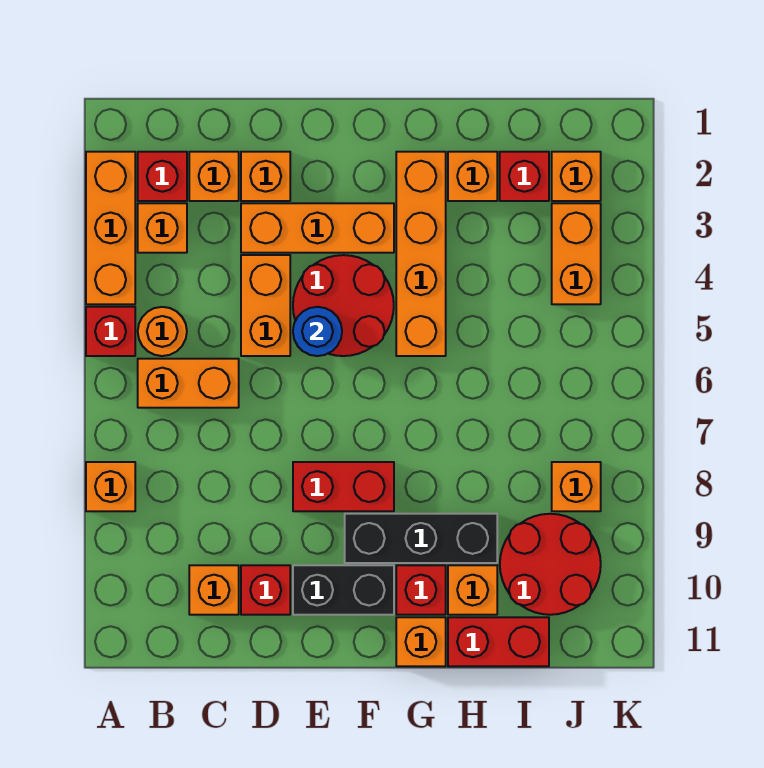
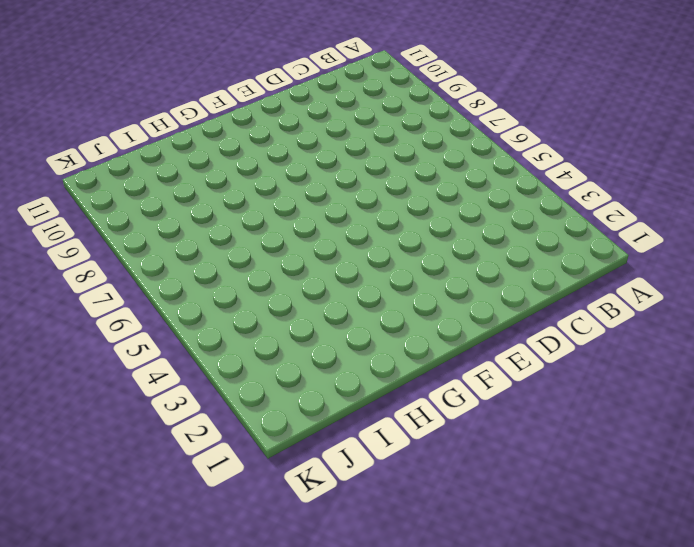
none -> orange 1x3 brick [86,152,135,304]
none -> red 1x1 brick [86,307,135,356]
none -> orange 1x1 brick [86,462,135,511]

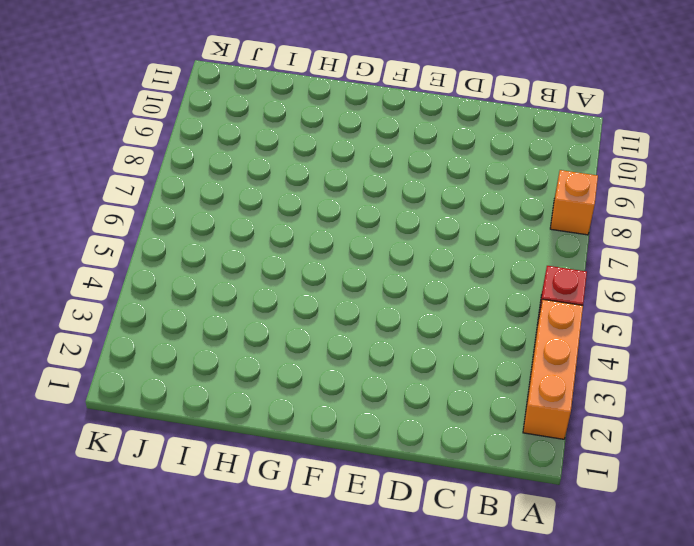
none -> red 1x1 brick [138,152,187,201]
none -> orange 1x1 brick [138,203,187,253]
none -> orange 1x1 round brick [138,307,187,356]

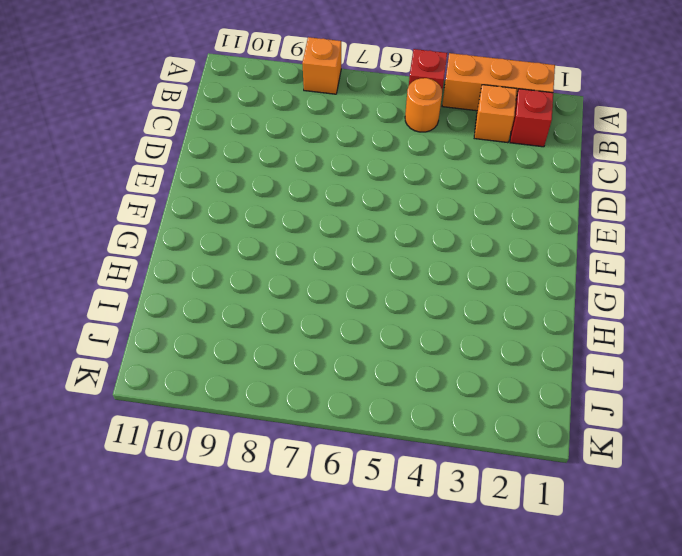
none -> orange 1x2 brick [138,359,239,408]
none -> orange 1x1 brick [189,152,239,201]
none -> orange 1x1 brick [189,565,239,615]

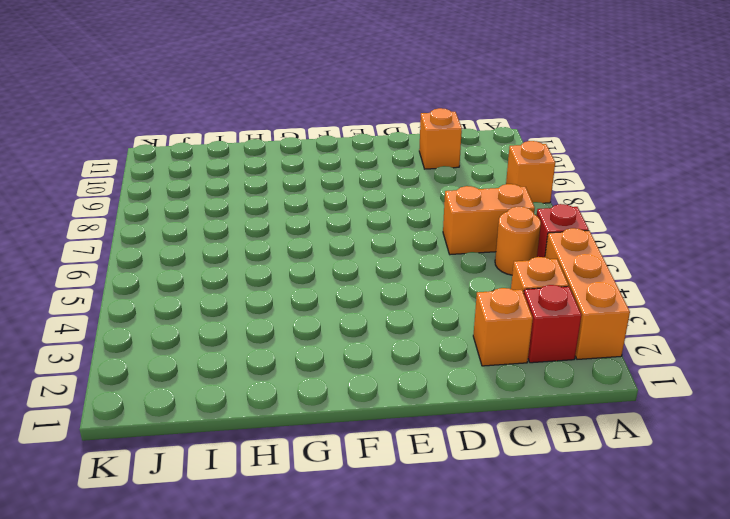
none -> orange 1x1 brick [241,152,290,201]
none -> orange 1x3 brick [241,203,394,253]
none -> orange 1x2 brick [241,255,290,356]

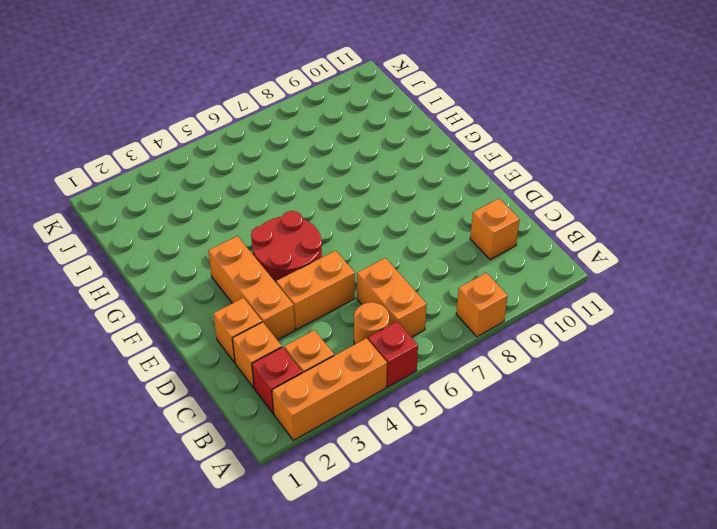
none -> red 1x1 brick [241,565,290,615]
none -> red 1x2 brick [293,462,394,511]
none -> black 1x2 brick [293,565,394,615]

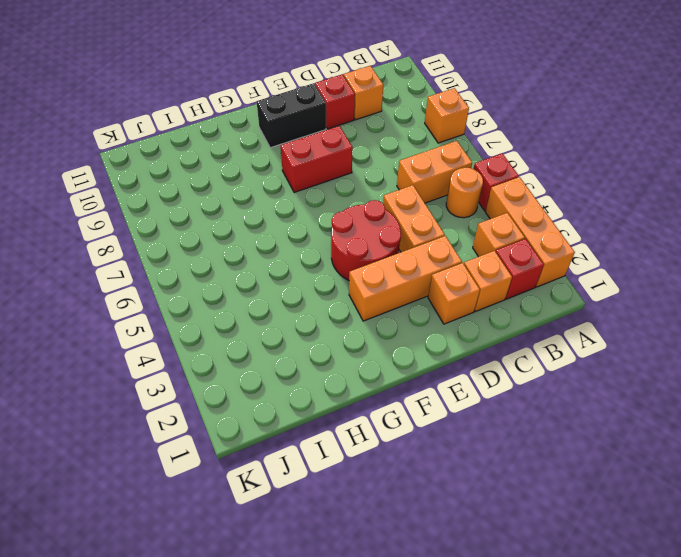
none -> black 1x3 brick [345,514,497,563]
none -> orange 1x4 brick [396,152,446,356]
none -> red 1x1 brick [396,565,446,615]

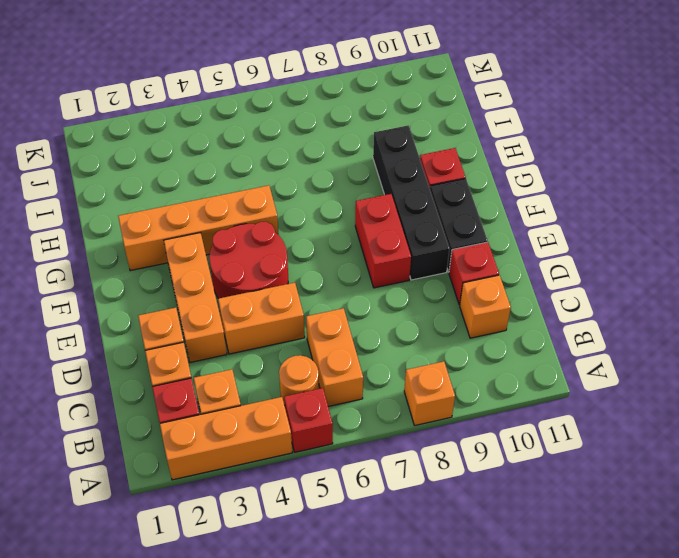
black 1x4 brick [373,125,449,280] -> black 1x3 brick [345,514,497,563]
none -> orange 1x1 brick [396,617,446,666]
none -> orange 1x1 brick [448,152,497,201]
none -> orange 1x1 brick [448,565,497,615]

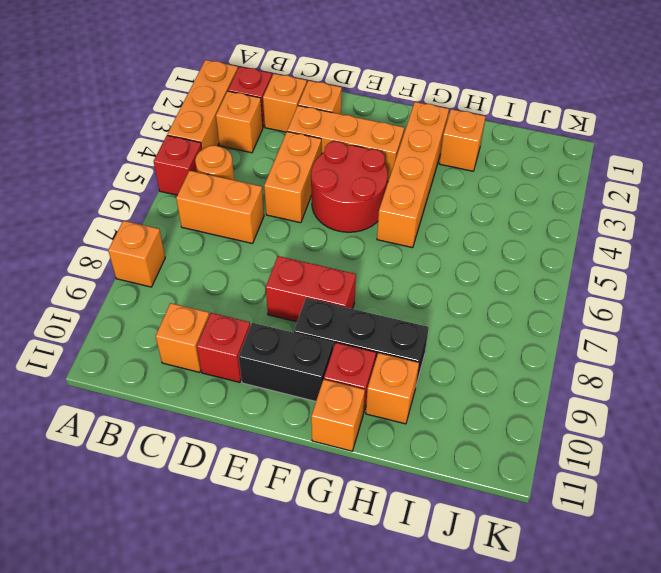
none -> red 1x2 brick [448,617,549,666]
none -> red 1x1 brick [500,152,549,201]
none -> red 2x2 round brick [500,514,601,615]

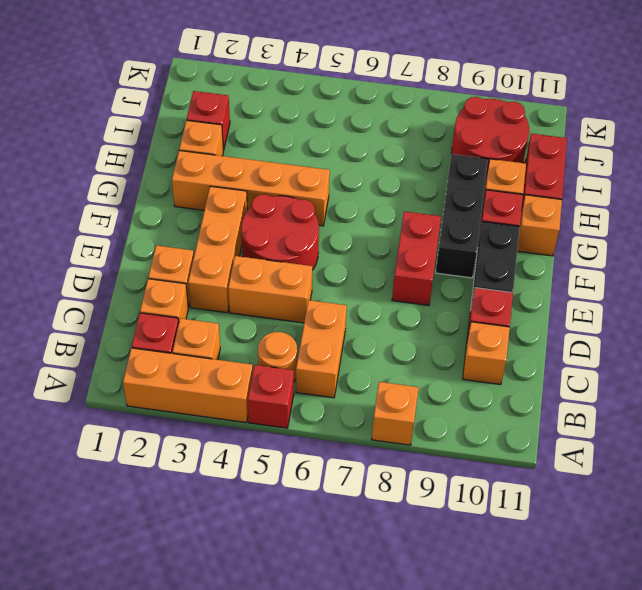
none -> orange 1x1 brick [552,152,601,201]
none -> orange 1x2 brick [552,203,601,304]
none -> orange 1x1 brick [552,462,601,511]

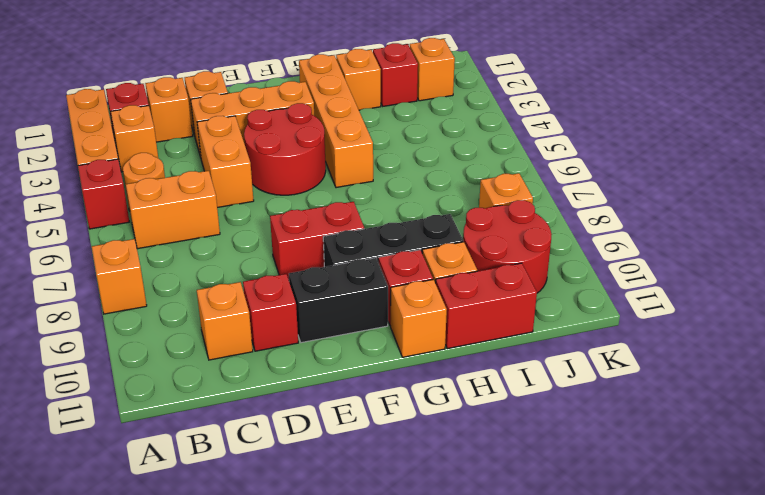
none -> orange 1x2 brick [552,203,601,304]
none -> blue 1x1 round brick [293,307,342,356]

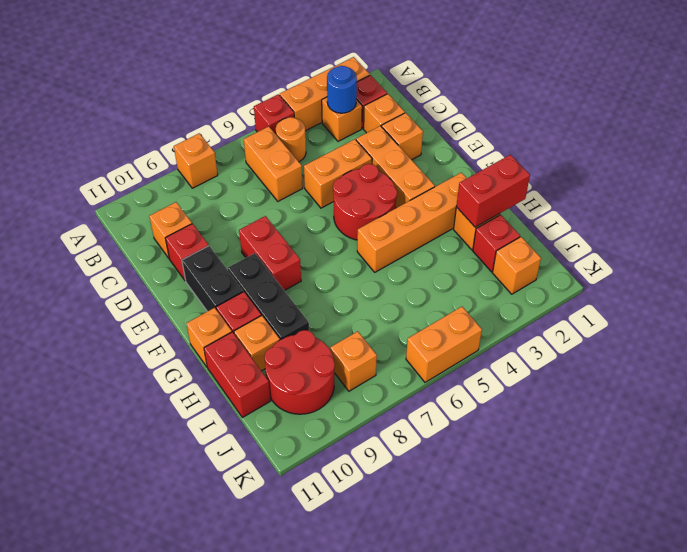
blue 1x1 round brick [327,66,357,113] -> blue 1x1 round brick moved to [293,307,342,356]
red 1x2 brick [456,155,530,227] -> none
orange 1x2 brick [406,307,482,382] -> orange 1x2 brick moved to [552,203,601,304]

